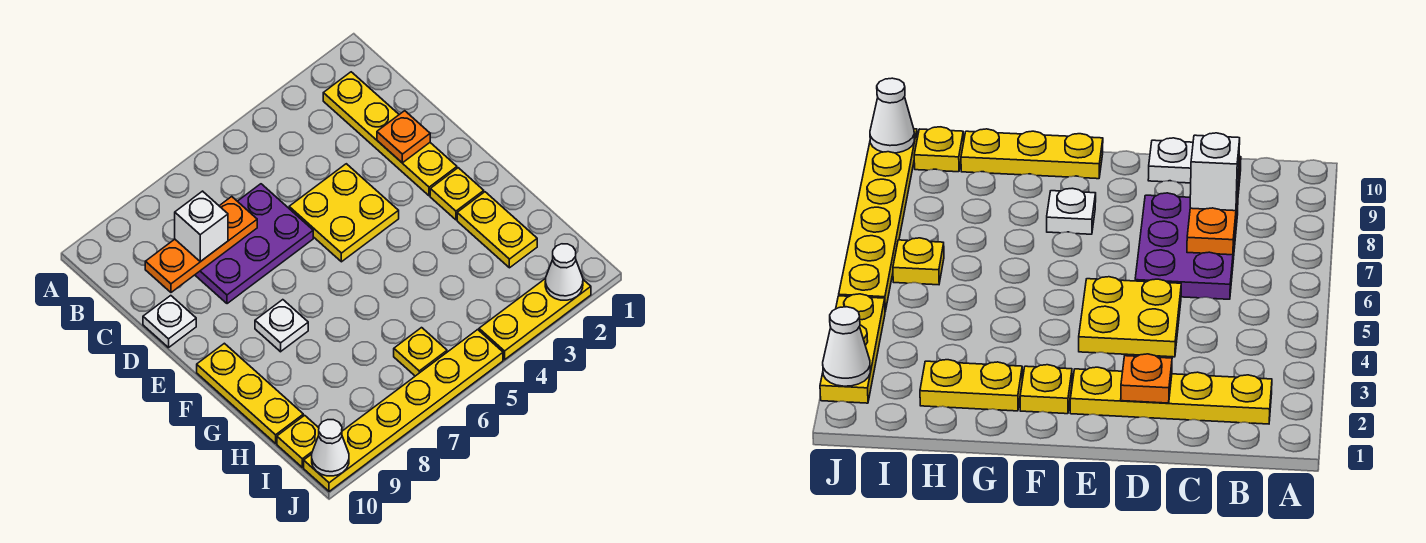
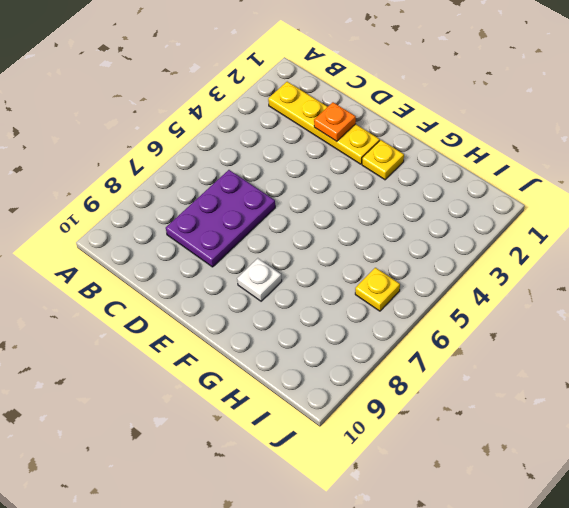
none -> yellow 2x2 plate [289,164,399,262]
none -> white 1x1 plate [143,296,196,348]
none -> yellow 1x3 plate [197,343,303,443]

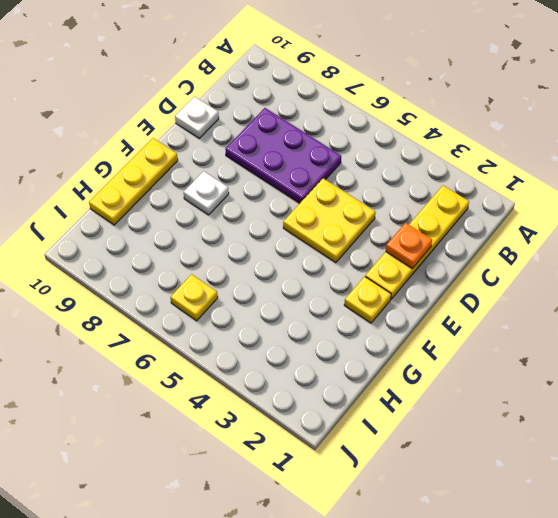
none -> yellow 1x2 plate [457,192,537,268]
none -> yellow 1x1 plate [277,415,319,467]
none -> yellow 1x3 plate [479,278,591,360]

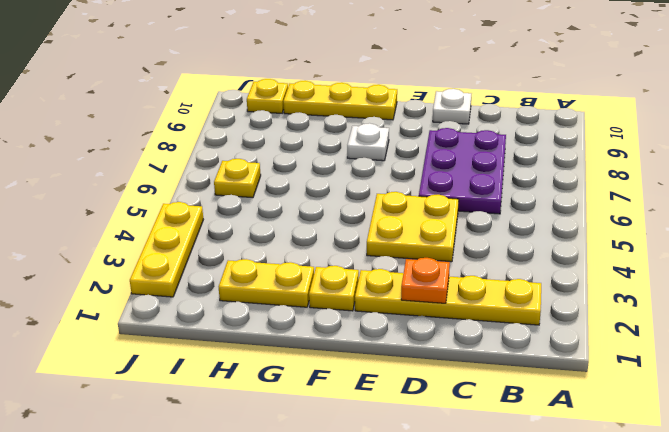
none -> yellow 1x6 plate [304,330,503,491]
none -> orange 1x3 plate [145,197,257,292]
none -> white 1x1 cone [545,244,583,300]

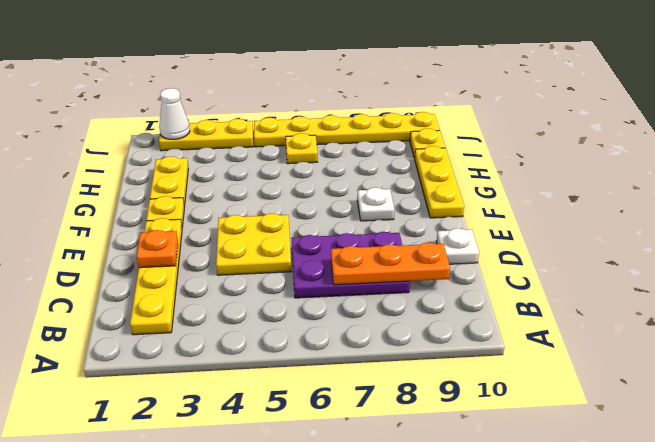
none -> white 1x1 cone [312,420,349,476]
none -> white 1x1 brick [175,191,228,262]

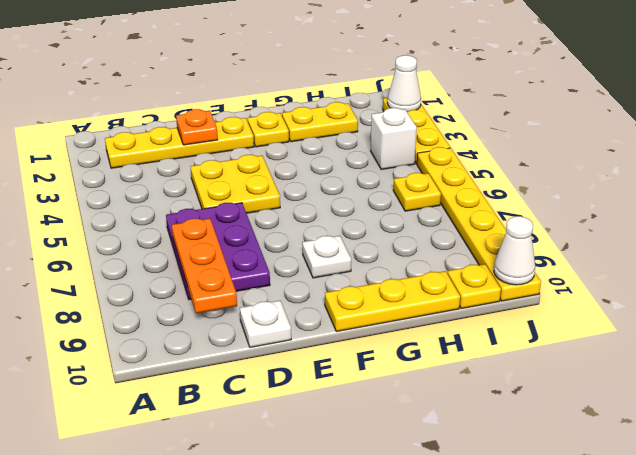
white 1x1 brick [371,108,417,170] -> white 1x1 brick moved to [175,191,228,262]

